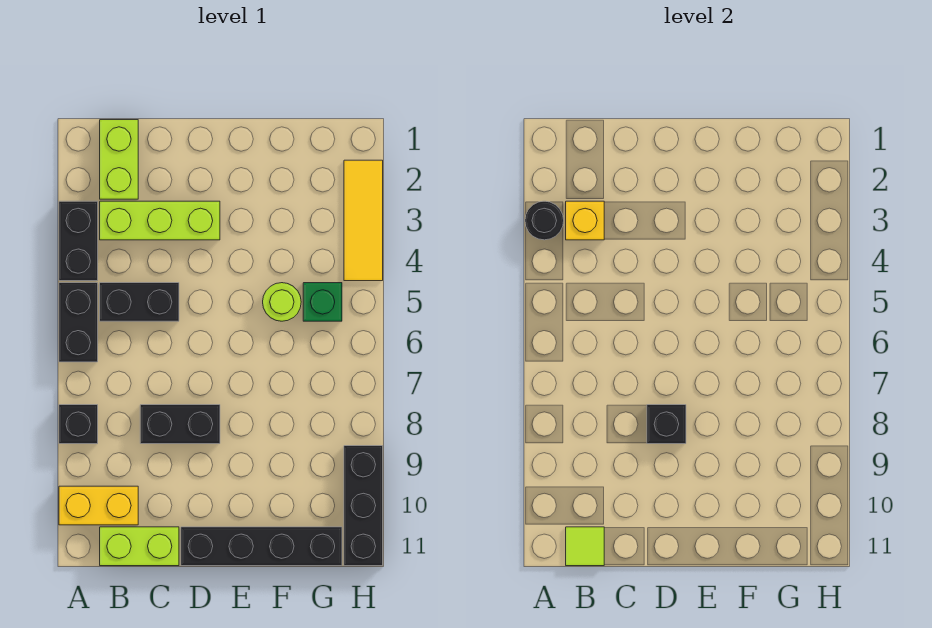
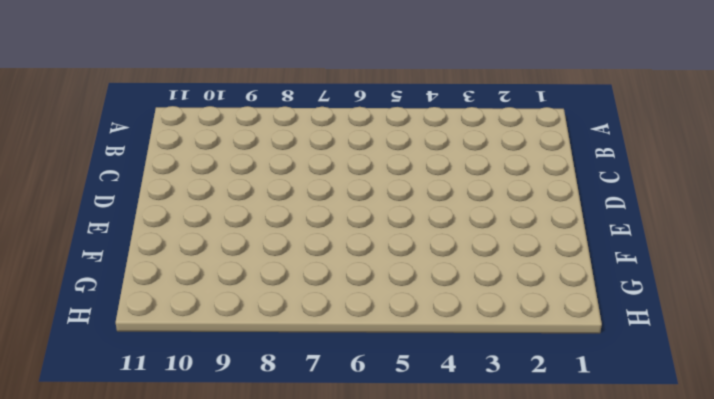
none -> black 1x2 brick [59,201,98,281]
none -> black 1x2 brick [59,283,98,362]
none -> black 1x1 brick [59,405,98,444]

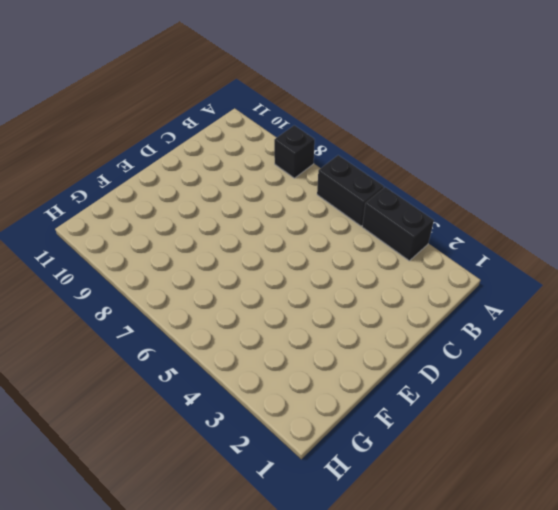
none -> yellow 1x2 brick [59,486,138,525]
none -> lime 1x2 brick [100,120,138,199]
none -> lime 1x3 brick [100,201,220,240]

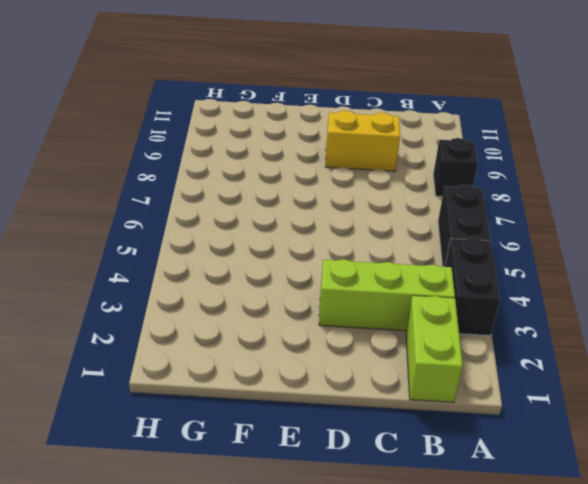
yellow 1x2 brick [325,111,400,171] -> yellow 1x2 brick moved to [59,486,138,525]
none -> black 1x2 brick [100,283,179,321]
none -> lime 1x2 brick [100,527,179,566]
none -> black 1x2 brick [140,405,220,444]

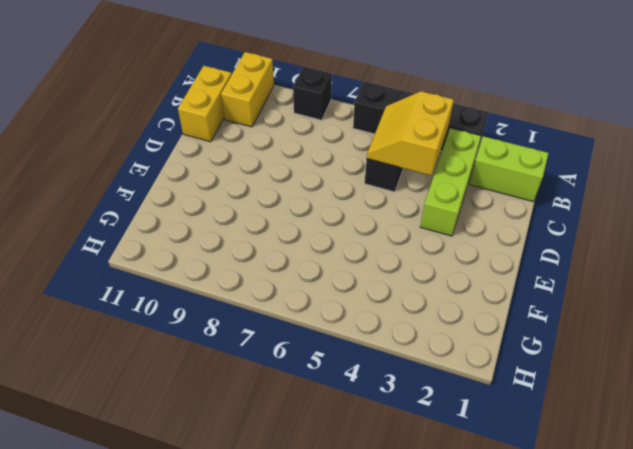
yellow 2x2 slope [367,91,454,176] -> none
yellow 1x2 brick [178,66,232,142] -> lime 1x2 brick [100,527,179,566]
none -> black 1x2 brick [140,405,220,444]
none -> black 1x4 brick [181,527,342,566]
none -> lime 1x1 round brick [263,283,301,321]

